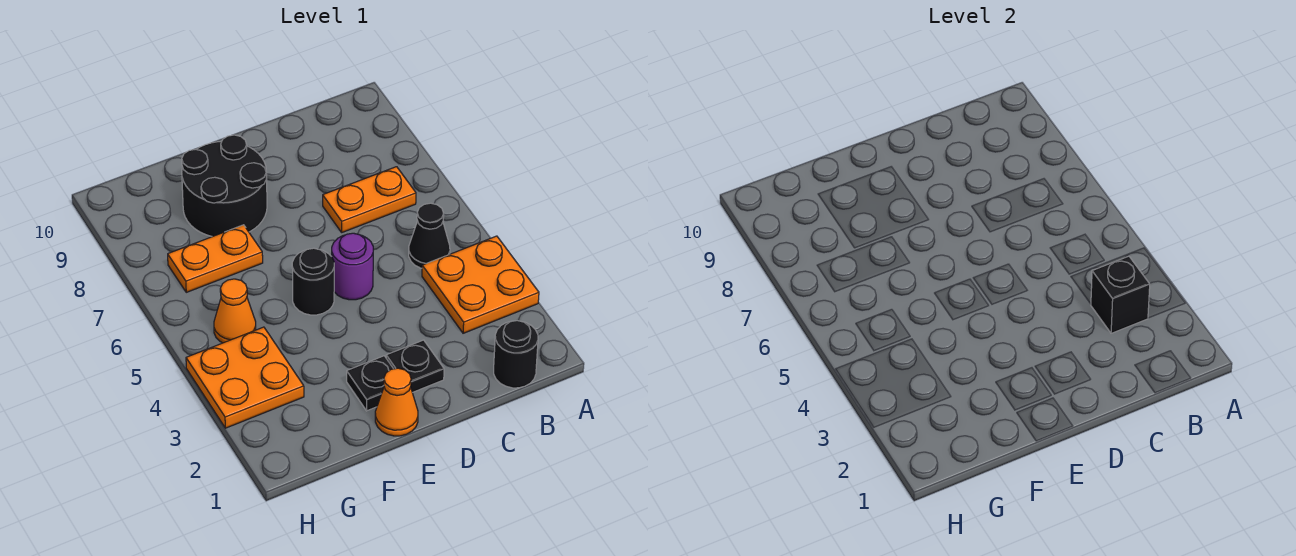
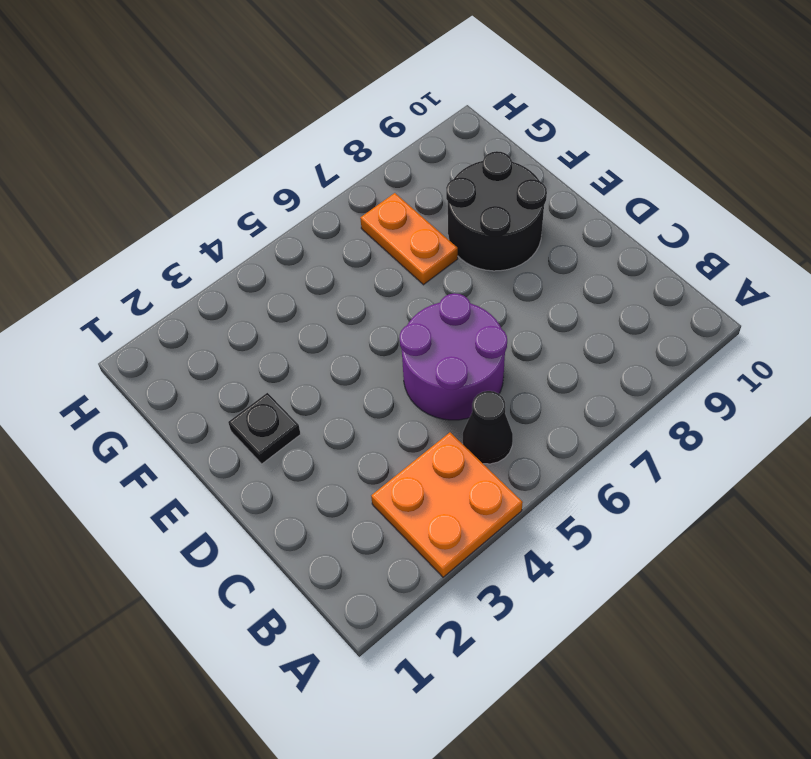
purple 2x2 round brick [400,293,507,420] -> purple 1x1 round brick [332,233,373,300]
none -> black 1x1 round brick [494,321,538,388]
none -> orange 1x2 plate [323,167,416,232]
none -> black 1x1 plate [386,340,444,393]

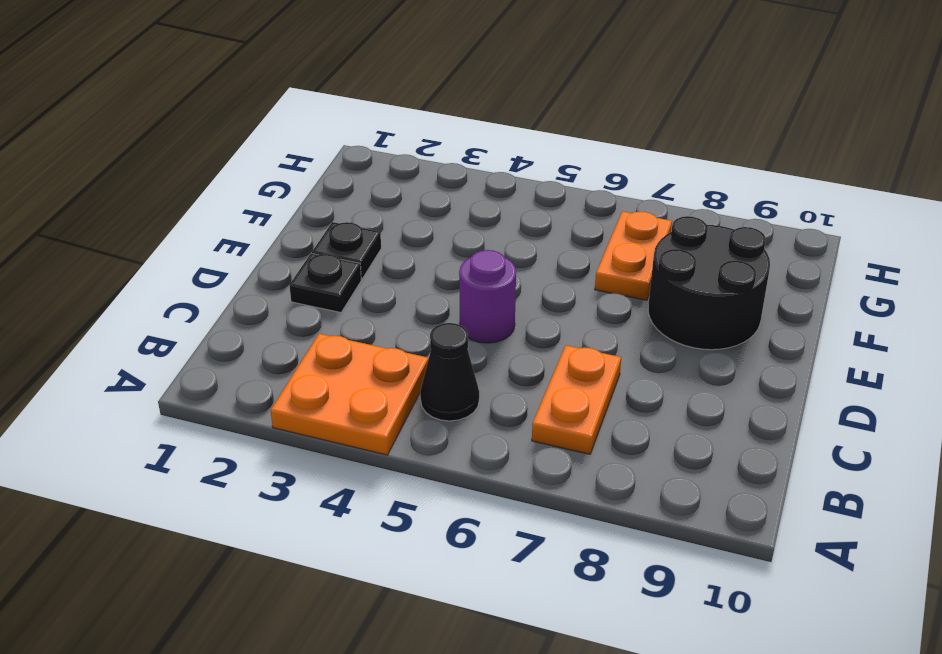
none -> black 1x1 round brick [494,321,538,388]
none -> orange 1x1 cone [375,368,418,436]
none -> black 1x1 round brick [292,248,334,315]

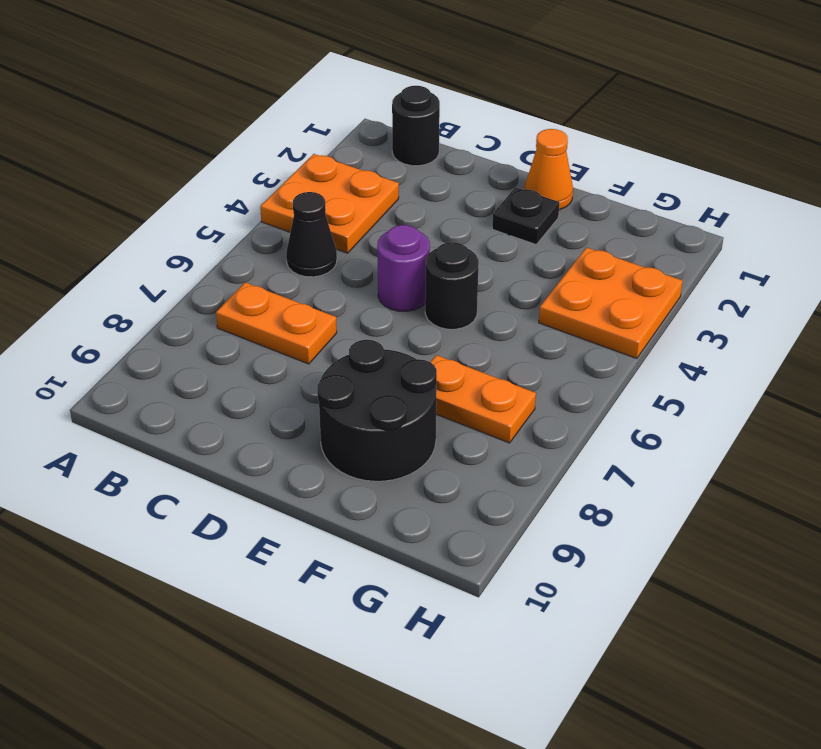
none -> black 1x1 plate [386,340,444,393]
none -> orange 1x1 cone [214,279,256,343]
none -> black 1x1 brick [1091,256,1150,333]

